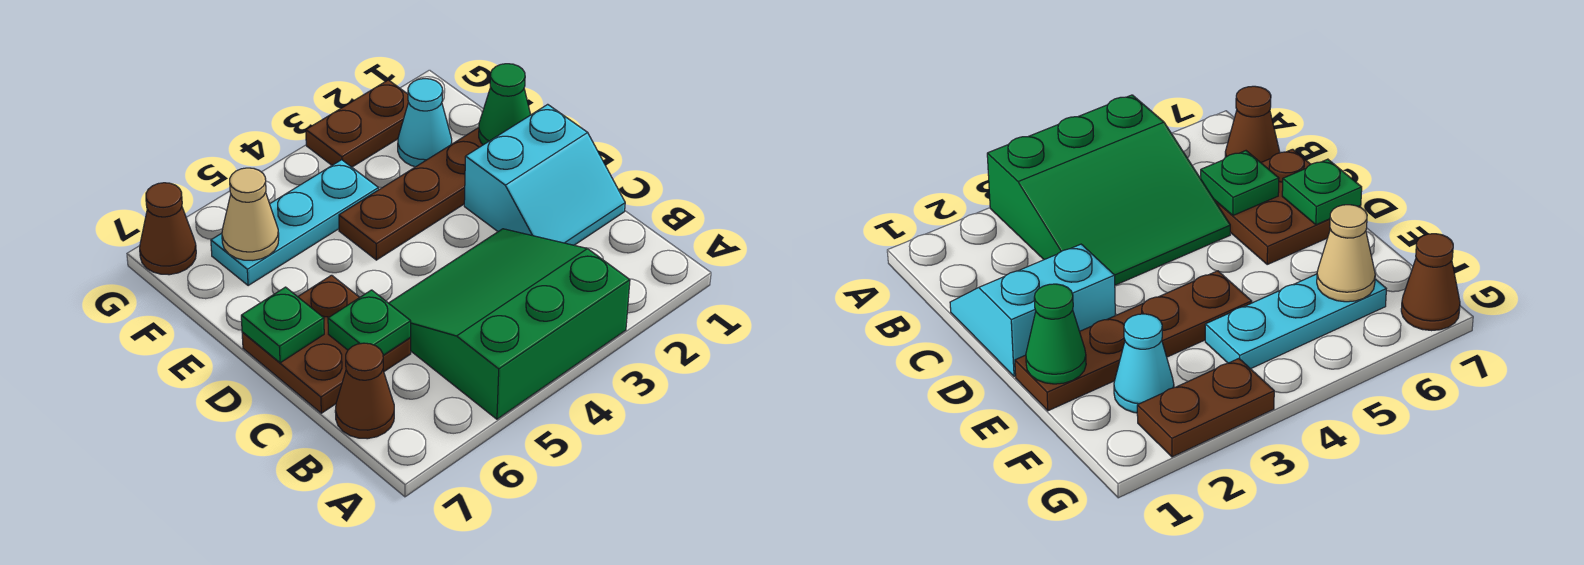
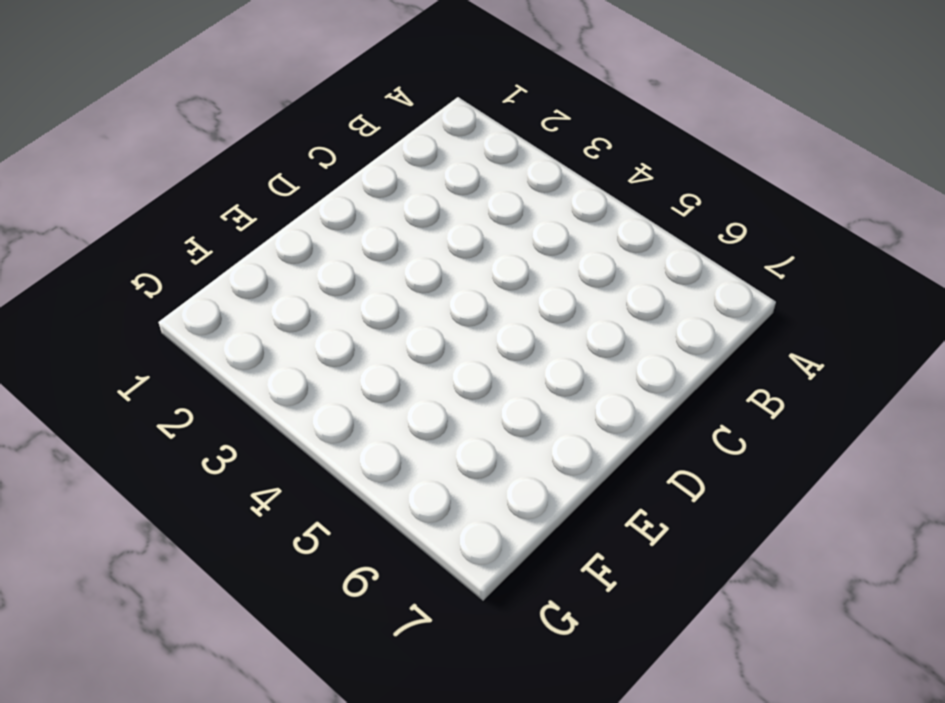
none -> green 3x3 slope [389,229,630,419]
none -> brown 1x1 cone [335,343,394,439]
none -> cyan 2x2 slope [464,104,625,245]

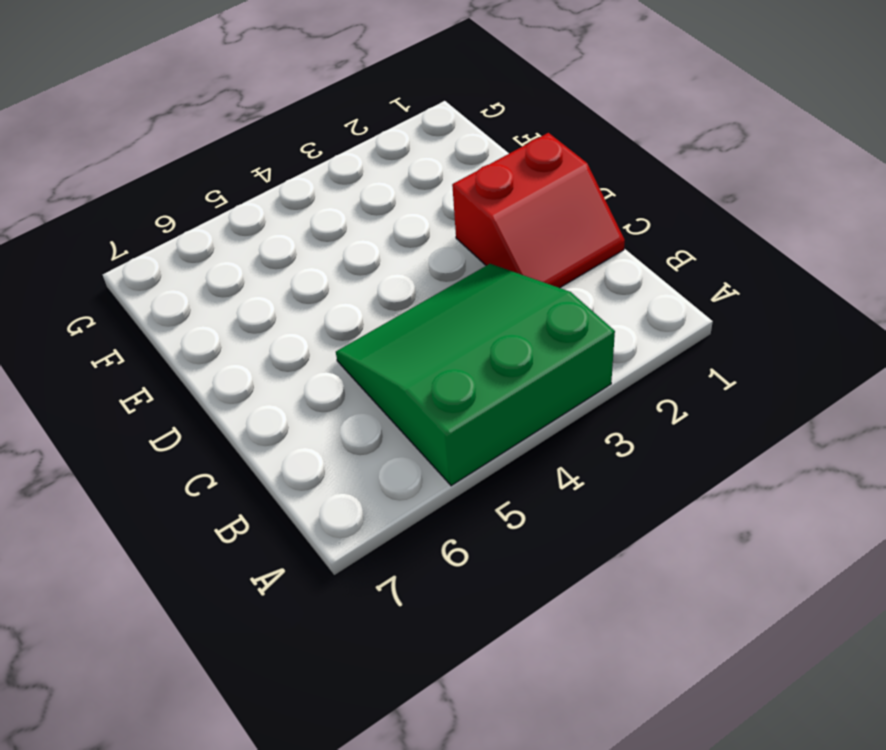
red 2x2 slope [452,133,625,288] -> cyan 2x2 slope [464,104,625,245]
none -> brown 1x1 cone [335,343,394,439]
none -> brown 2x2 plate [242,275,411,413]
none -> brown 1x4 plate [339,128,483,260]

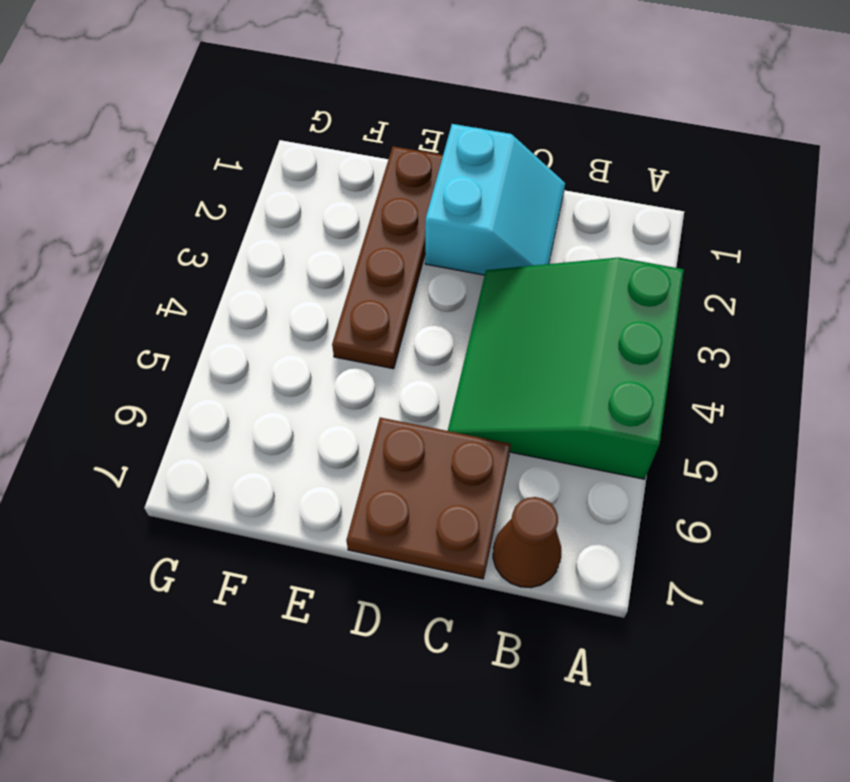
none -> cyan 1x1 cone [398,79,452,167]
none -> cyan 1x3 plate [211,160,378,286]
none -> brown 1x2 plate [306,80,408,167]

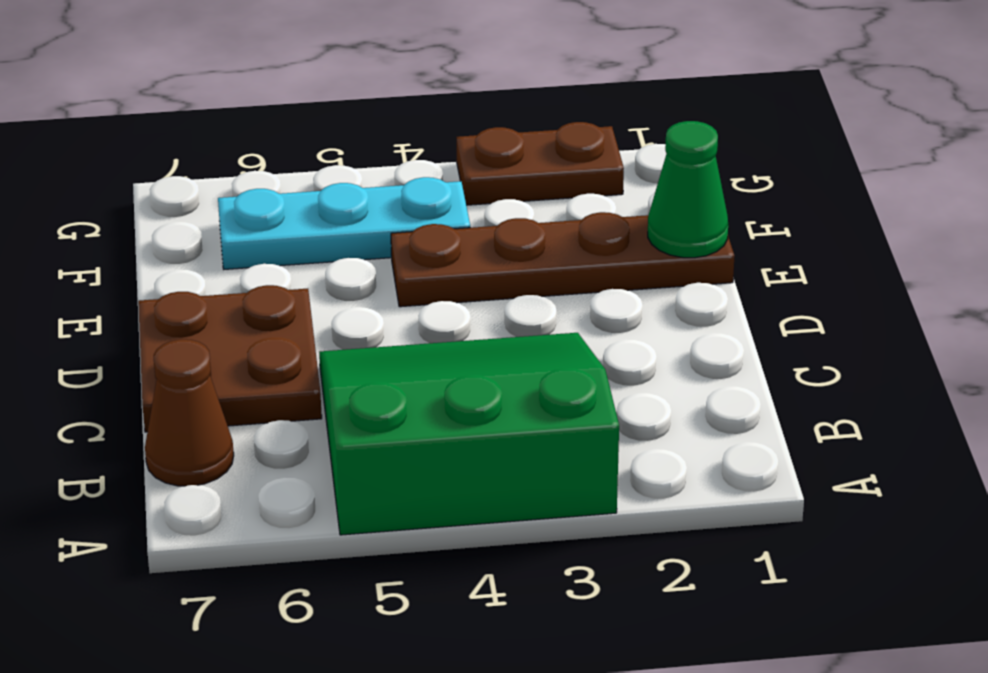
none -> cyan 2x2 slope [464,104,625,245]
none -> cyan 1x1 cone [398,79,452,167]
none -> brown 1x1 cone [140,183,196,275]

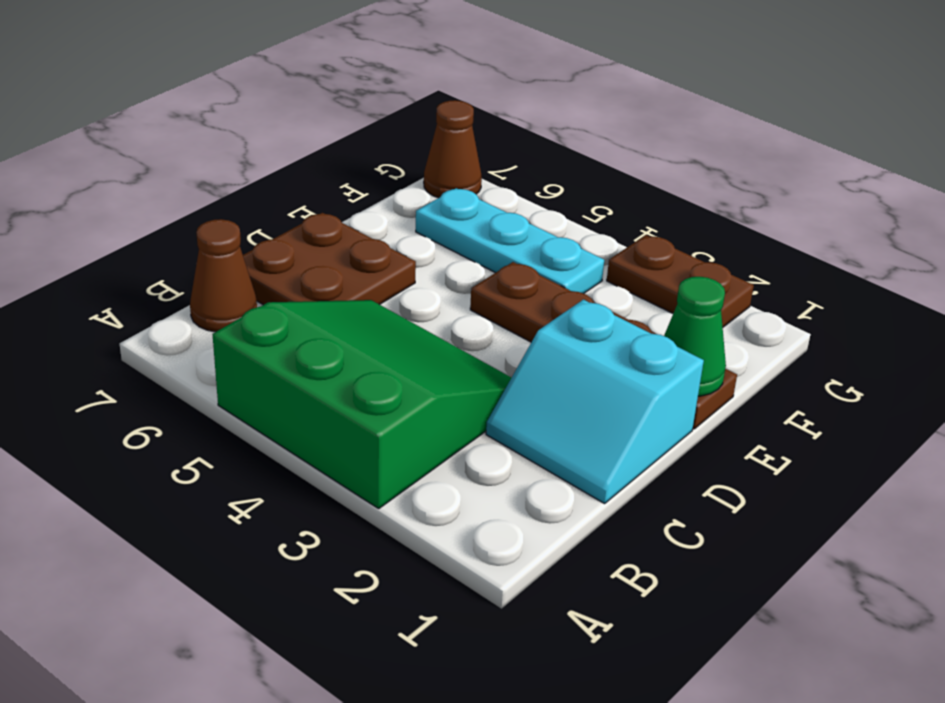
none -> cyan 1x1 cone [398,79,452,167]
none -> green 1x1 plate [328,290,411,355]
none -> green 1x1 plate [241,287,324,363]

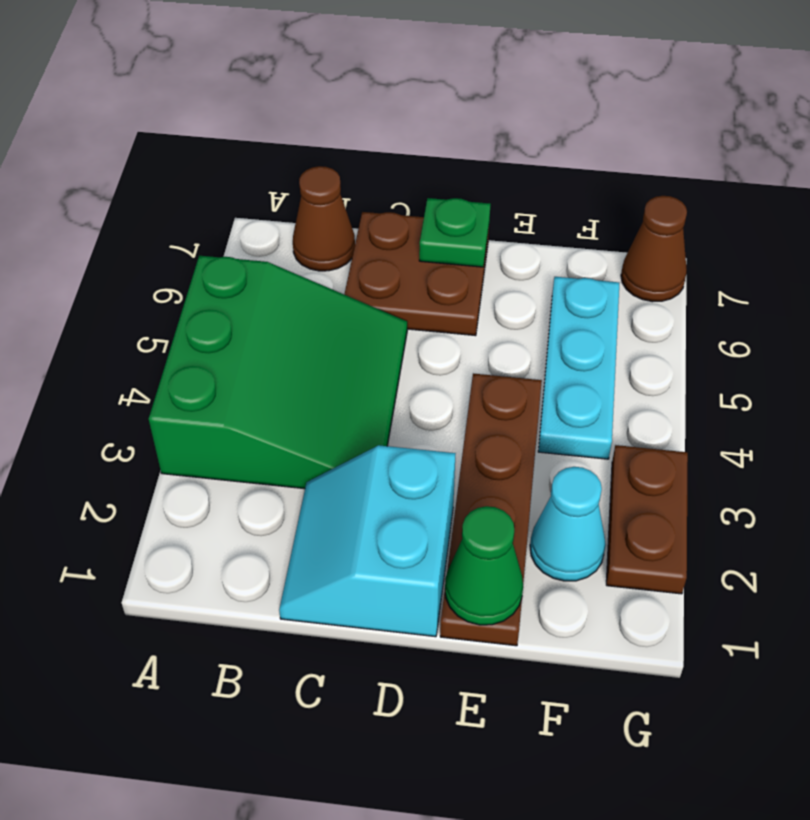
none -> green 1x1 plate [328,290,411,355]
none -> tan 1x1 cone [222,168,279,260]

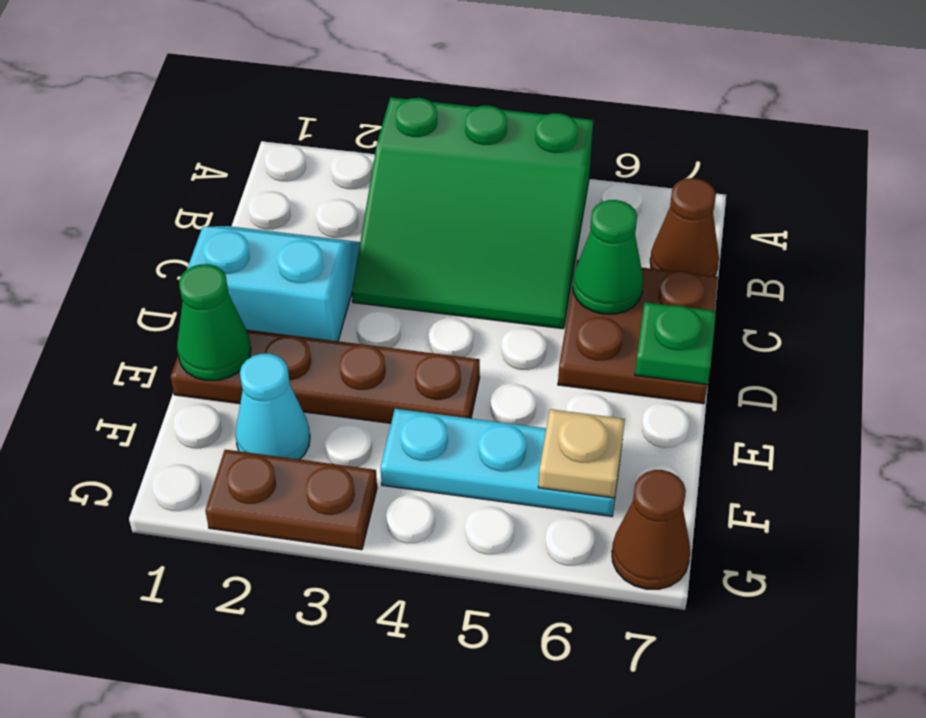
green 1x1 cone [573,200,643,314] -> green 1x1 plate [328,290,411,355]
tan 1x1 plate [538,409,625,498] -> tan 1x1 cone [222,168,279,260]

